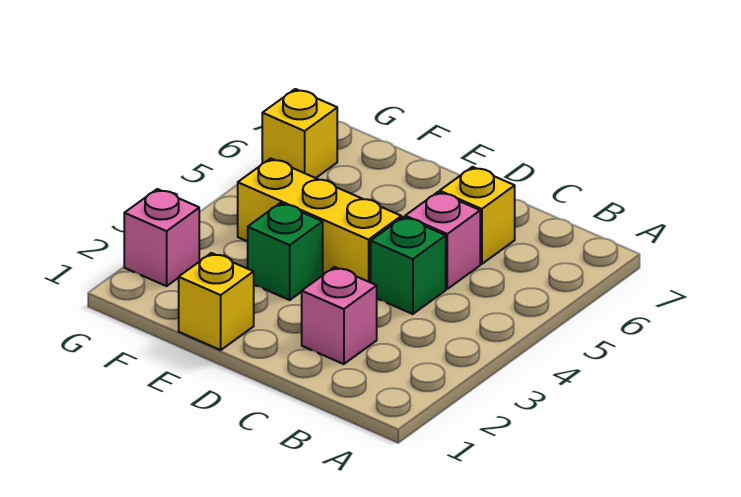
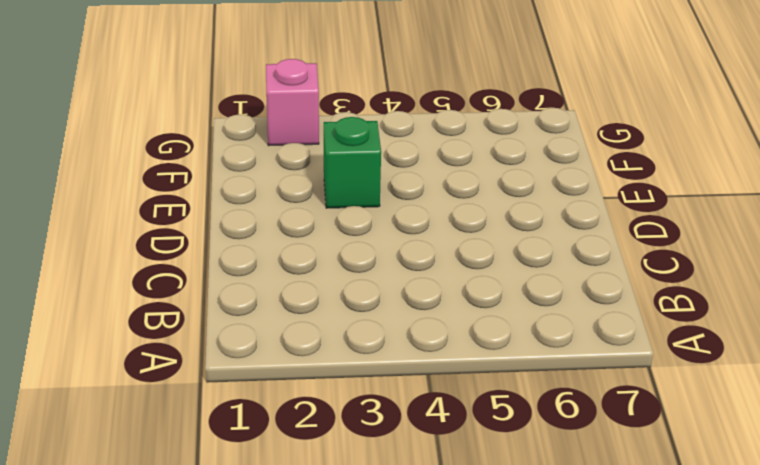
none -> pink 1x1 brick [302,267,377,364]
none -> green 1x1 brick [371,217,446,314]

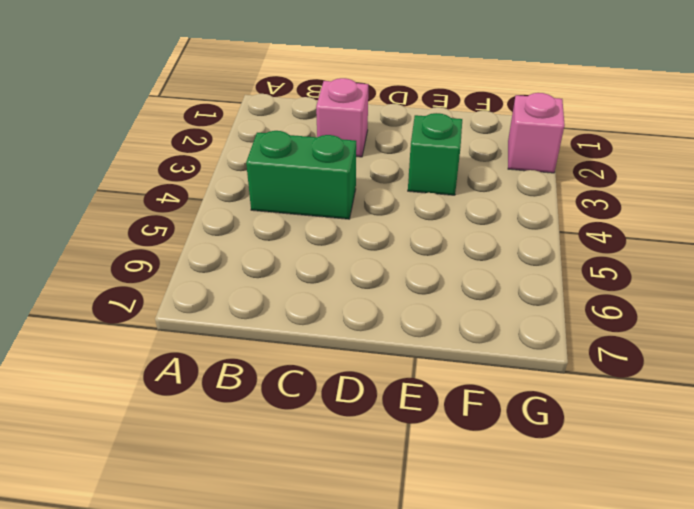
green 1x2 brick [246,131,356,219] -> green 1x1 brick [371,217,446,314]
none -> pink 1x1 brick [405,192,480,289]
none -> yellow 1x1 brick [440,167,515,264]

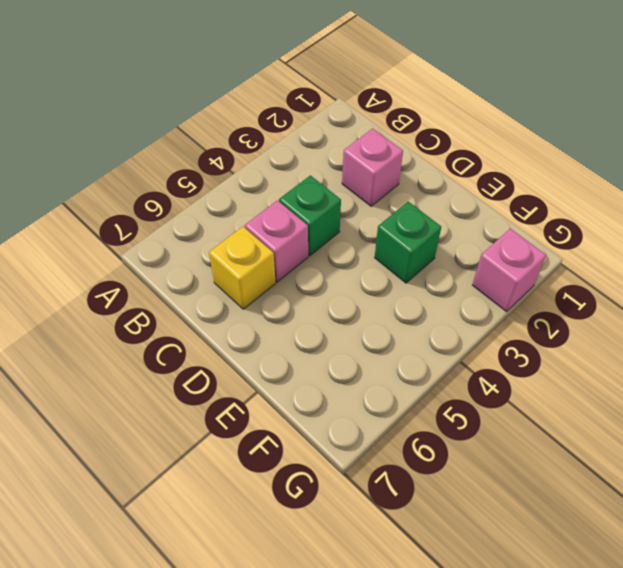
none -> yellow 1x3 brick [238,158,401,282]
none -> yellow 1x1 brick [179,253,254,350]

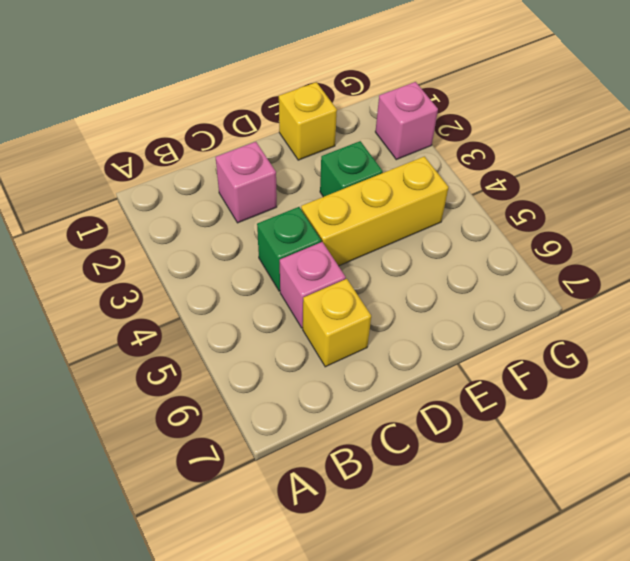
none -> yellow 1x1 brick [262,89,337,178]

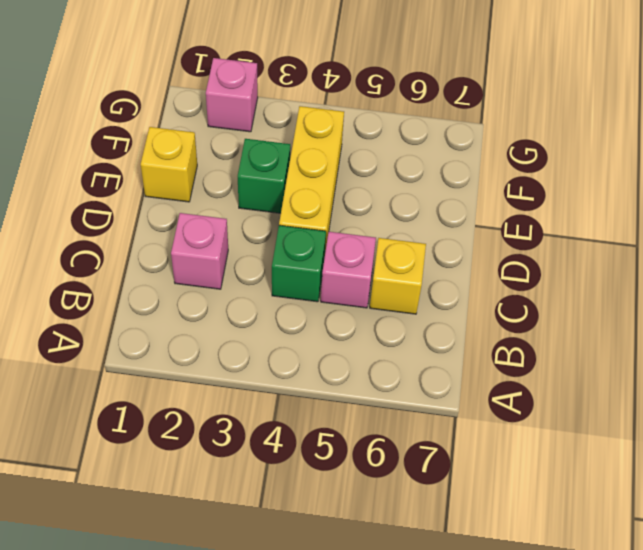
none -> yellow 1x1 brick [262,89,337,178]

